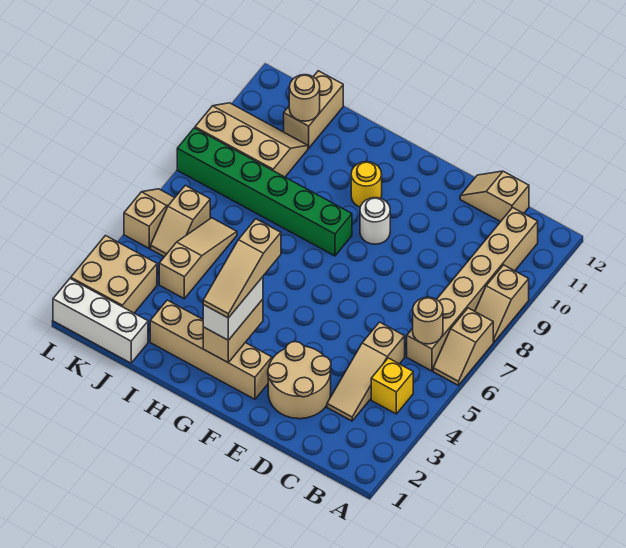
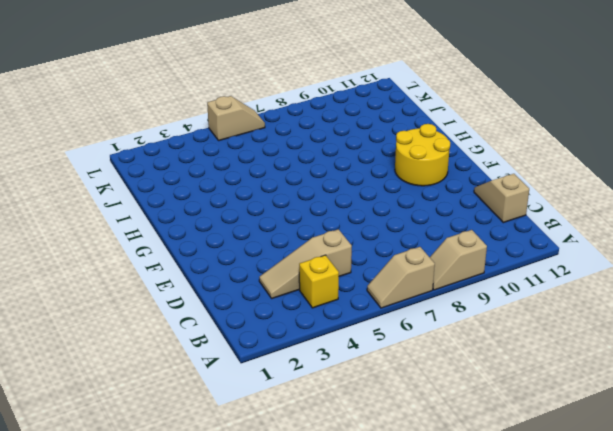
yellow 2x2 round brick [395,124,450,186] -> yellow 1x1 round brick [351,162,382,207]
none -> tan 1x6 brick [407,208,538,371]
none -> tan 2x2 round brick [268,342,331,419]
none -> tan 1x4 brick [150,300,272,399]

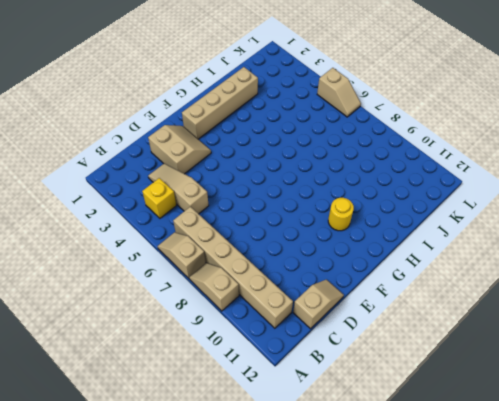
tan 2x2 slope [148,125,211,174] -> tan 2x2 round brick [268,342,331,419]
none -> white 1x1 round brick [360,198,390,244]
none -> green 1x6 brick [177,128,352,256]
none -> white 1x3 brick [53,278,148,363]

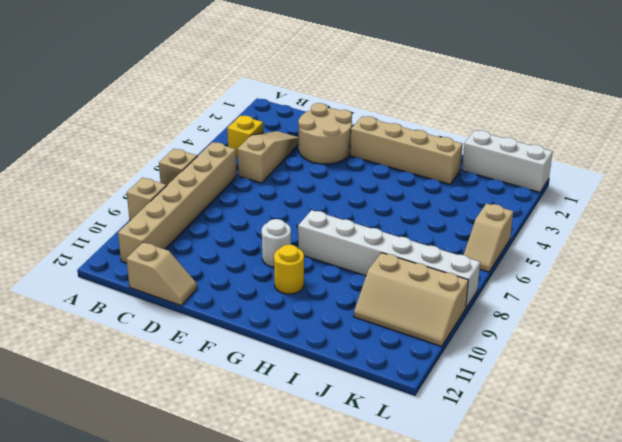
white 1x6 brick [298,210,480,308] -> green 1x6 brick [177,128,352,256]
none -> tan 1x3 slope [159,218,237,299]
none -> tan 1x2 brick [284,71,343,148]
none -> tan 2x2 brick [71,236,157,313]

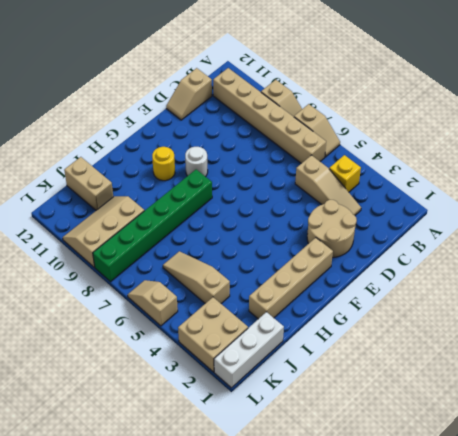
none -> tan 1x2 slope [151,185,210,257]
none -> tan 1x1 round brick [413,297,443,344]
none -> tan 1x2 brick [203,299,263,362]

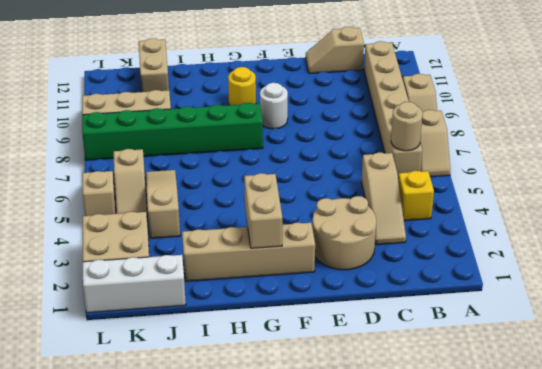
none -> tan 1x1 round brick [289,75,320,121]
none -> white 1x2 brick [203,277,263,340]
none -> tan 1x3 slope [203,219,281,318]

